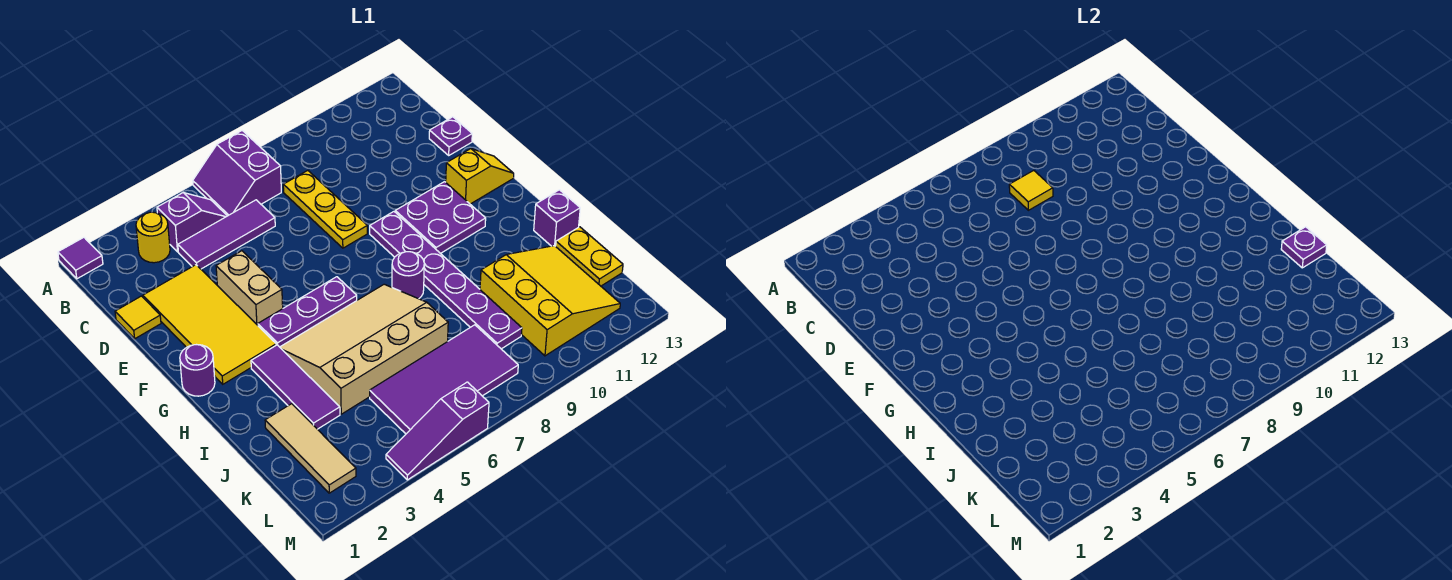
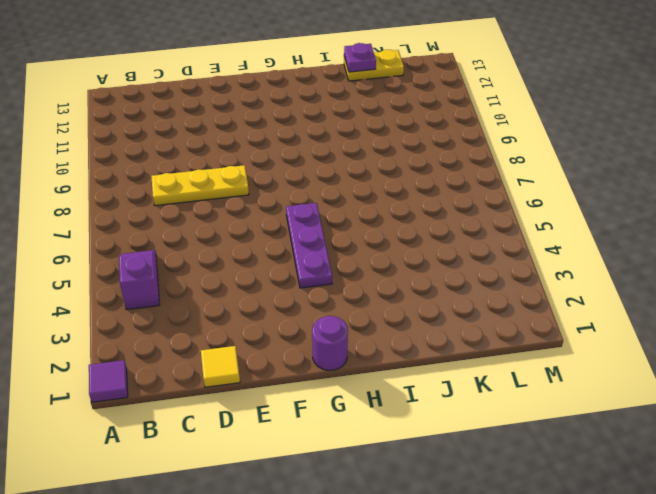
none -> purple 2x2 slope [193,131,281,216]
none -> yellow 1x1 round brick [136,212,170,263]
none -> purple 1x3 tile [178,200,275,269]

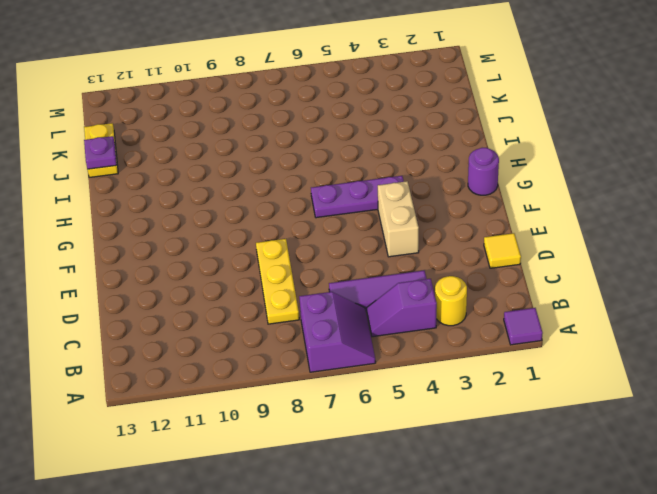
none -> yellow 2x4 tile [143,265,276,384]
none -> purple 1x1 plate [429,117,472,155]
none -> purple 1x6 plate [370,212,522,349]

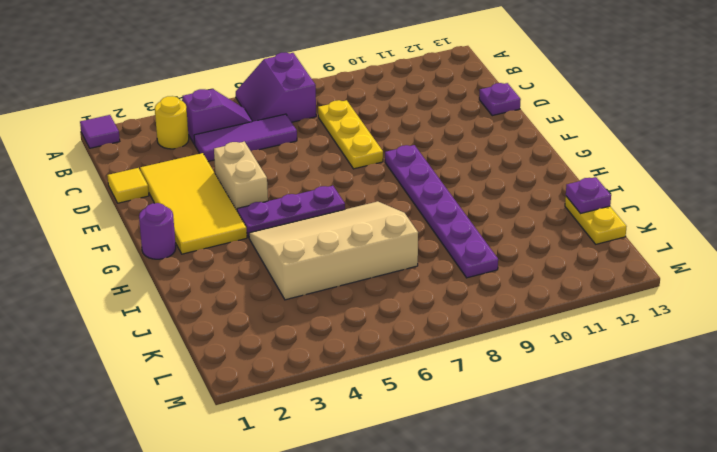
none -> purple 2x2 plate [395,182,486,254]
none -> yellow 1x2 slope [446,149,514,204]
none -> purple 1x3 tile [251,345,340,429]

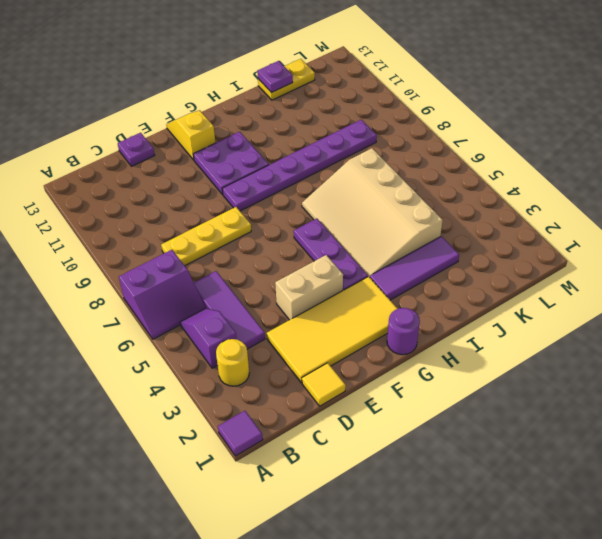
none -> purple 1x1 round brick [392,252,424,299]
none -> purple 1x1 brick [534,190,580,246]
none -> tan 1x3 tile [265,404,356,493]

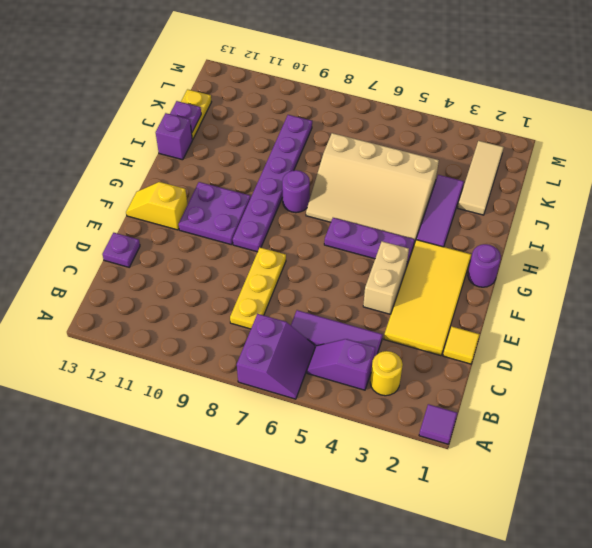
none -> yellow 3x3 slope [480,246,620,356]
none -> purple 2x4 tile [370,325,518,434]
none -> purple 1x3 slope [386,382,489,480]

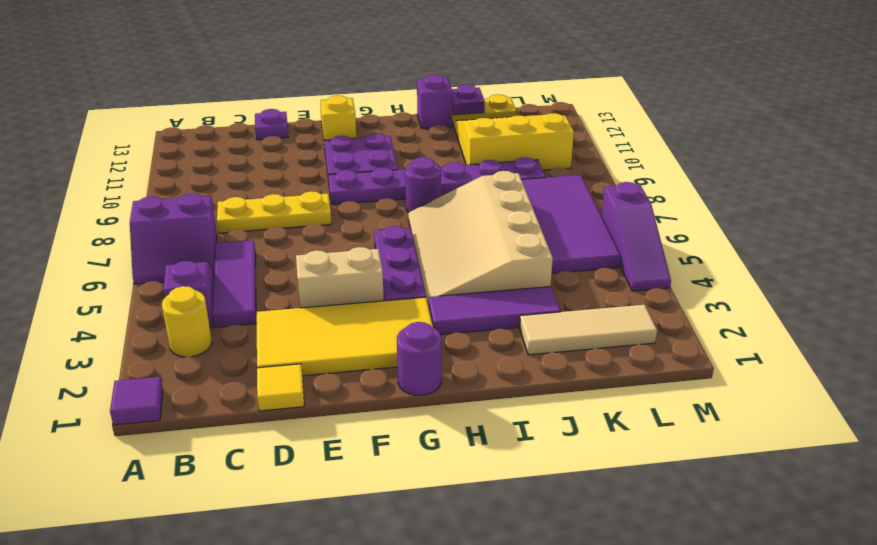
none -> yellow 1x1 tile [1009,170,1053,210]

